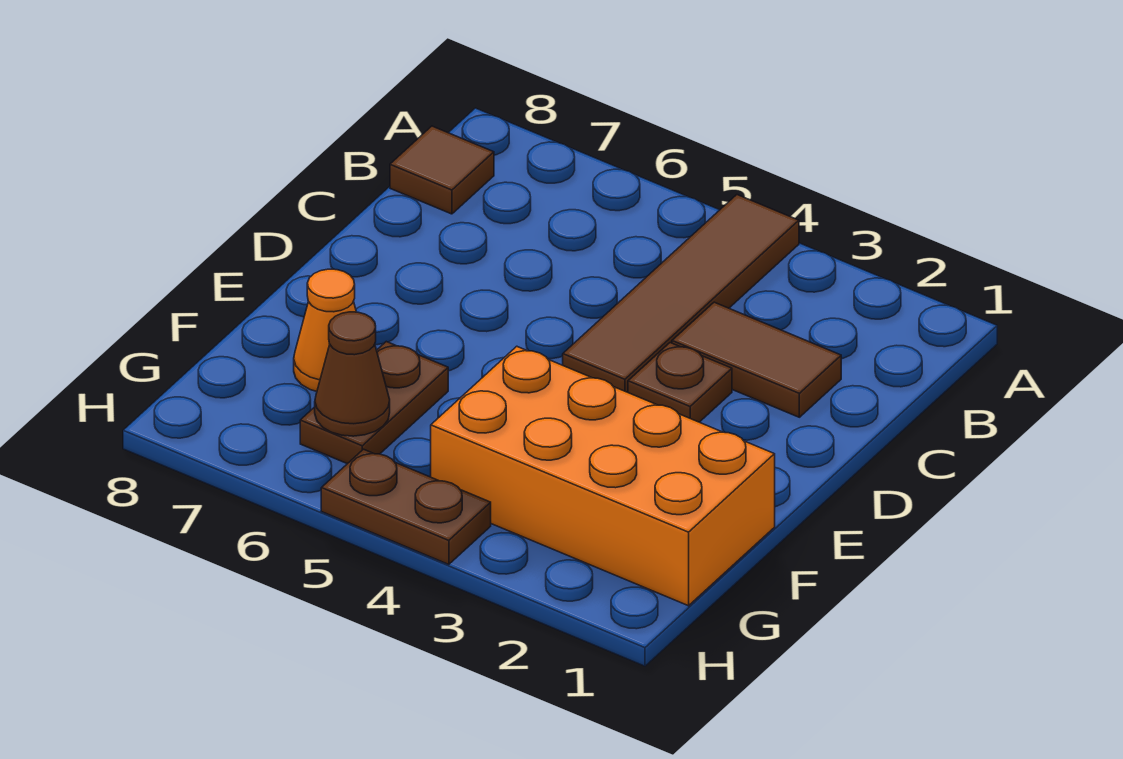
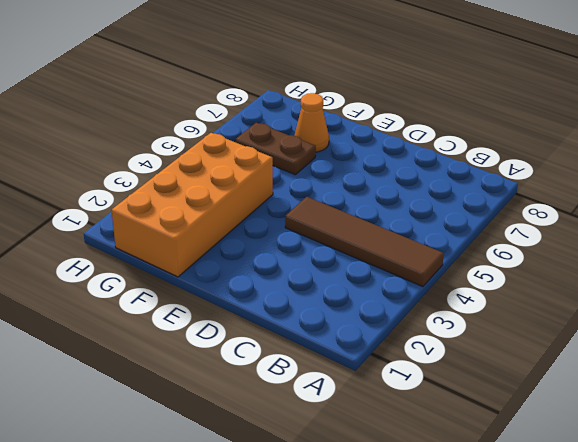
none -> brown 1x1 tile [390,126,494,214]
none -> brown 1x2 tile [672,302,841,417]

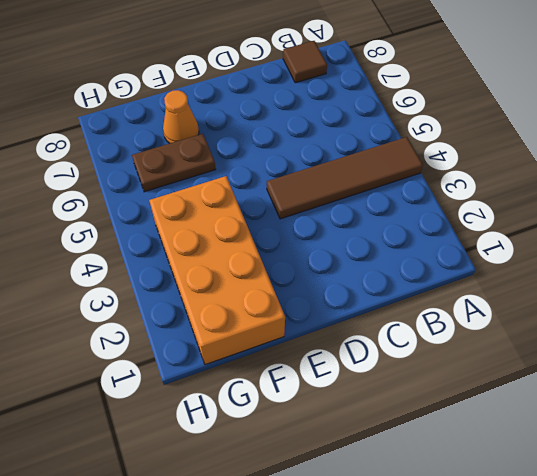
none -> brown 1x2 tile [672,302,841,417]
none -> brown 1x1 plate [628,343,732,422]

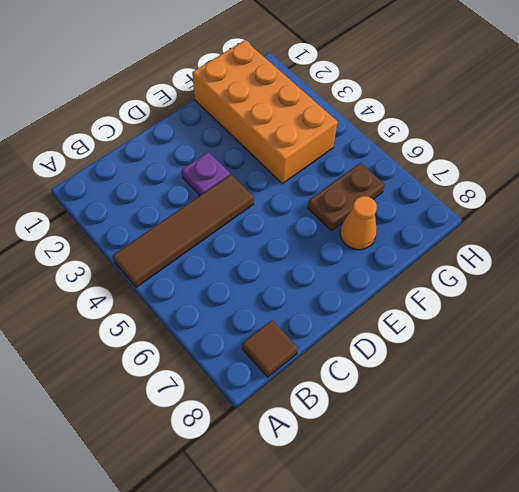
purple 1x1 plate [182,152,230,195] -> brown 1x1 plate [628,343,732,422]
none -> brown 1x2 tile [672,302,841,417]
none -> brown 1x2 plate [321,449,491,564]

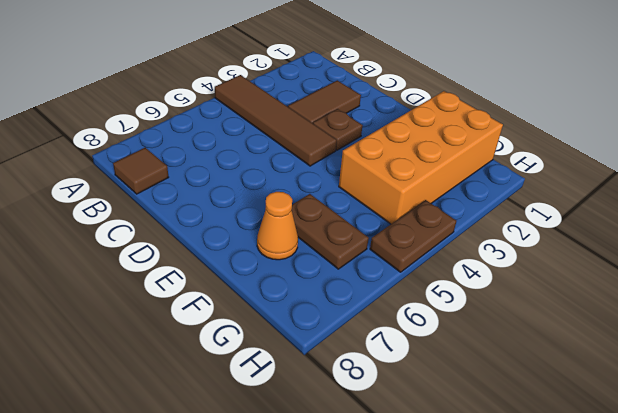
none -> brown 1x1 cone [315,312,390,436]

